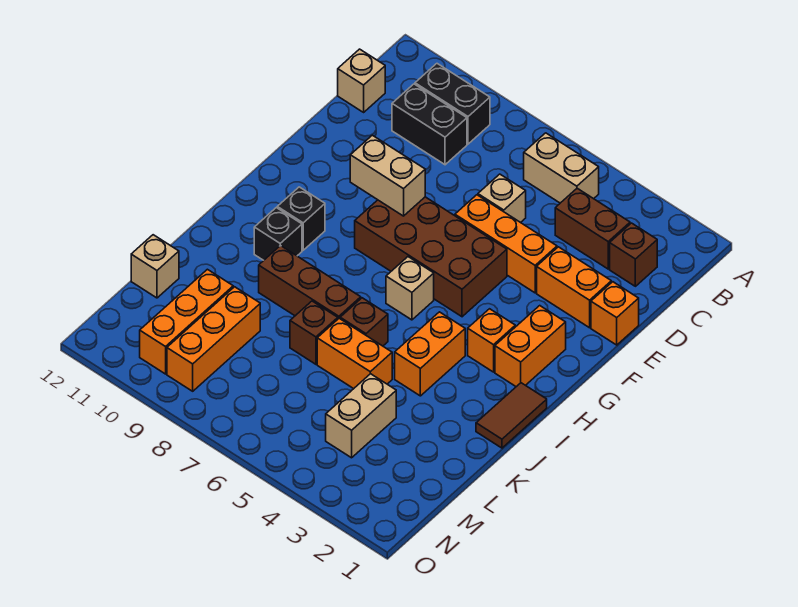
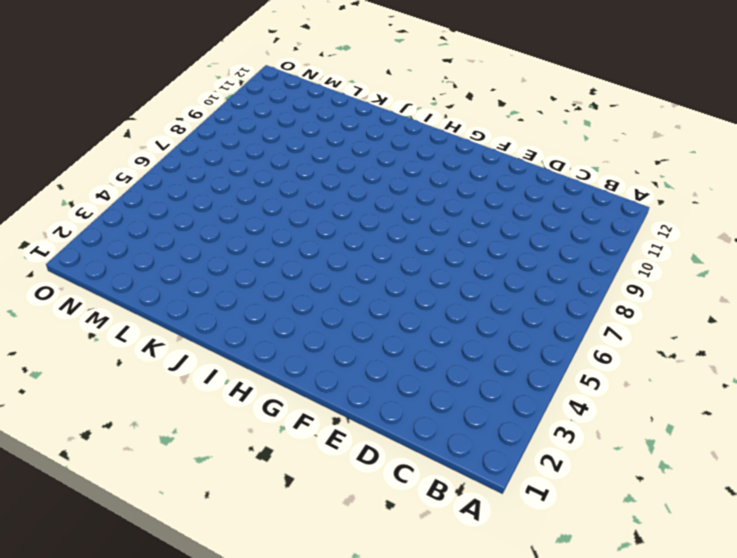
none -> tan 1x2 brick [524,133,599,203]
none -> black 1x2 brick [415,64,490,144]
none -> brown 1x1 brick [610,223,657,286]

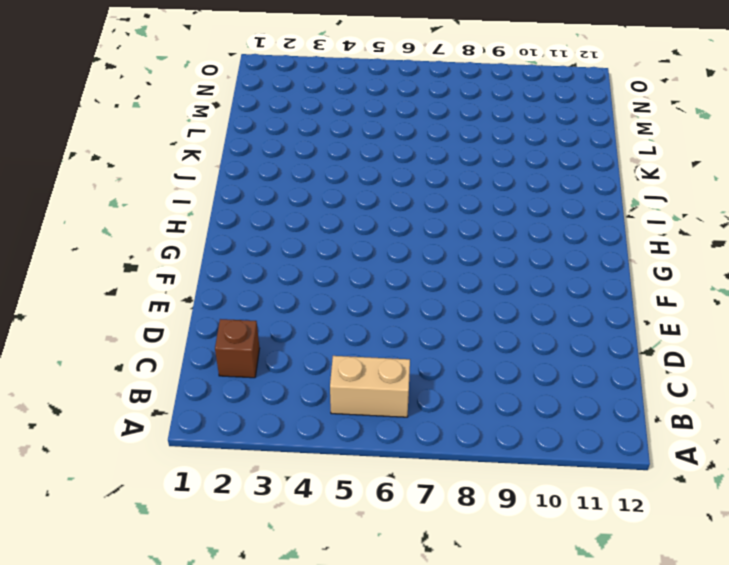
none -> black 1x2 brick [415,64,490,144]
none -> brown 1x2 brick [555,188,630,269]
none -> black 1x2 brick [392,84,467,165]

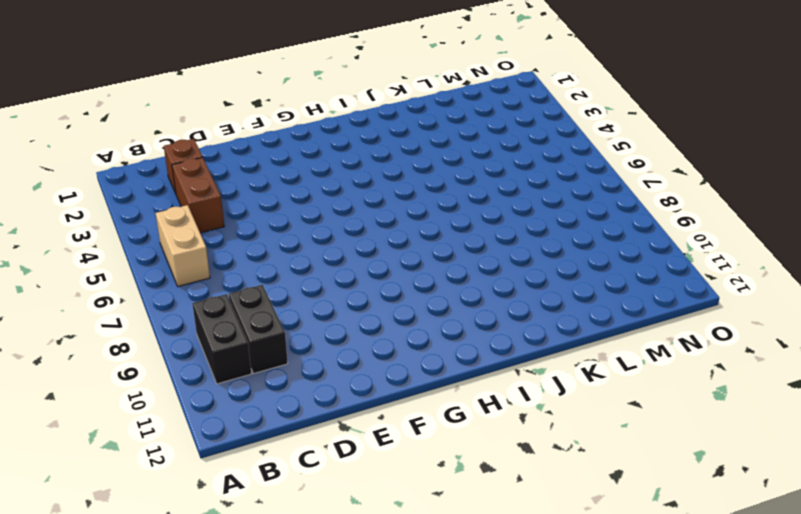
none -> tan 1x1 brick [338,49,385,112]
none -> tan 1x1 brick [478,174,526,223]
none -> orange 1x1 brick [591,282,639,345]

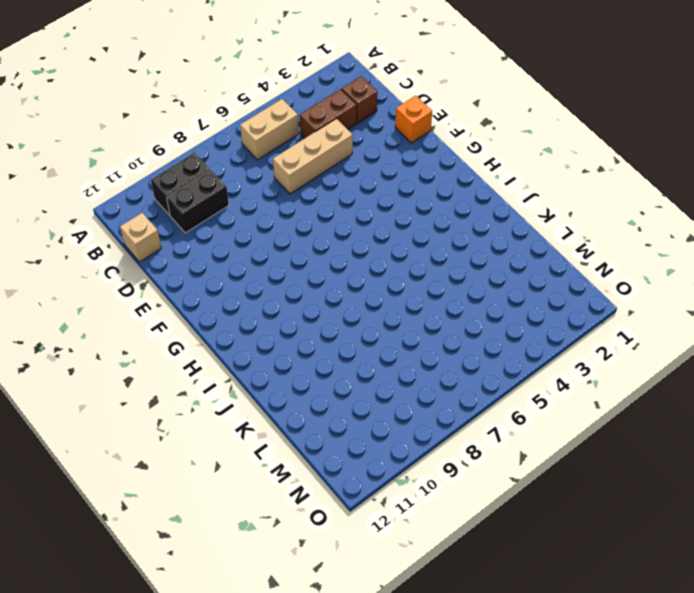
tan 1x3 brick [273,119,353,194] -> tan 1x1 brick [478,174,526,223]
none -> orange 1x2 brick [537,247,611,328]
none -> orange 1x3 brick [455,195,557,293]
none -> brown 2x4 brick [355,197,507,317]

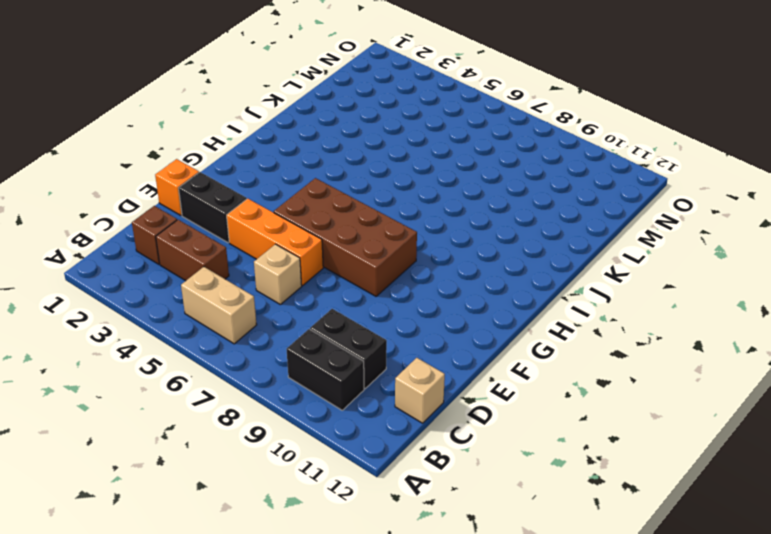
black 1x2 brick [179,172,247,243] -> orange 1x2 brick [537,247,611,328]
none -> orange 1x2 brick [495,306,566,387]
none -> orange 1x1 brick [468,309,515,372]
none -> tan 1x1 brick [386,257,434,320]

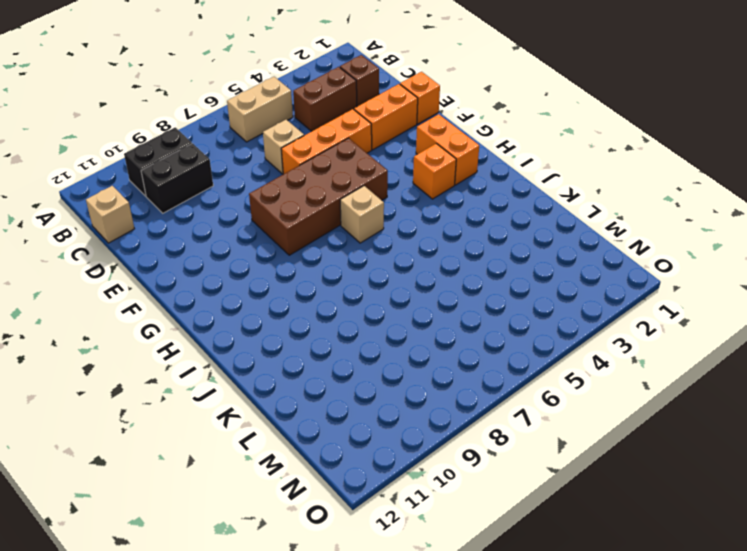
none -> black 1x1 brick [277,187,325,250]
none -> brown 1x2 tile [476,383,547,448]
none -> orange 1x2 brick [395,312,465,396]

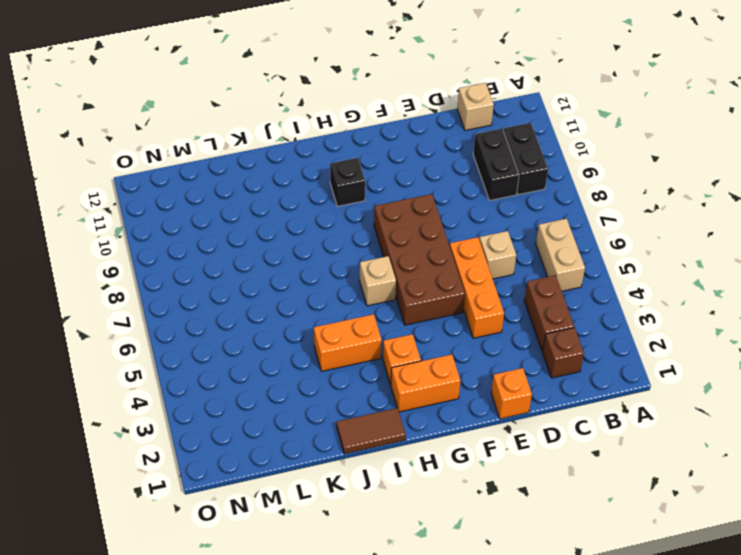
none -> orange 1x2 brick [537,247,611,328]
none -> black 1x1 brick [254,208,302,260]
none -> brown 1x1 brick [340,298,388,346]

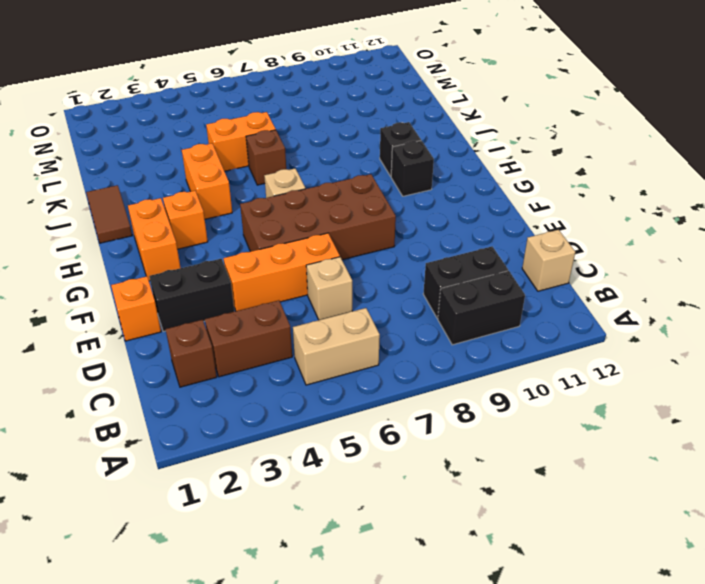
black 1x2 brick [149,259,234,332] -> orange 1x2 brick [537,247,611,328]
none -> brown 1x3 brick [259,245,361,319]
none -> brown 1x1 brick [290,301,338,364]
none -> tan 1x2 brick [326,374,396,458]

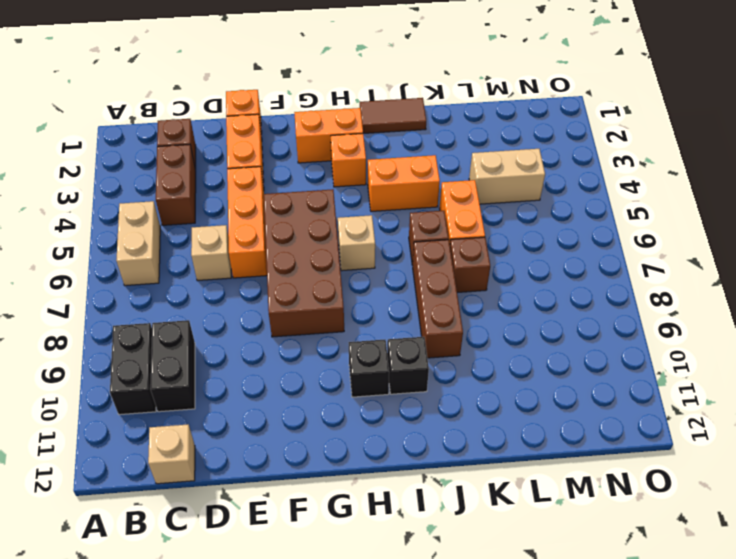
none -> orange 1x3 brick [167,287,260,391]
none -> orange 1x3 brick [140,269,233,374]
none -> tan 1x1 brick [131,235,179,298]

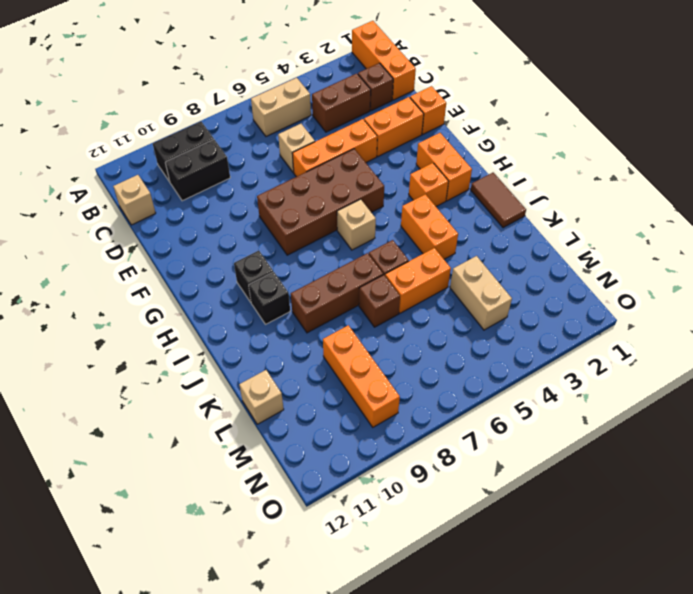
orange 1x3 brick [352,21,416,100] -> orange 1x3 brick moved to [140,269,233,374]
none -> tan 1x2 brick [350,135,425,216]

